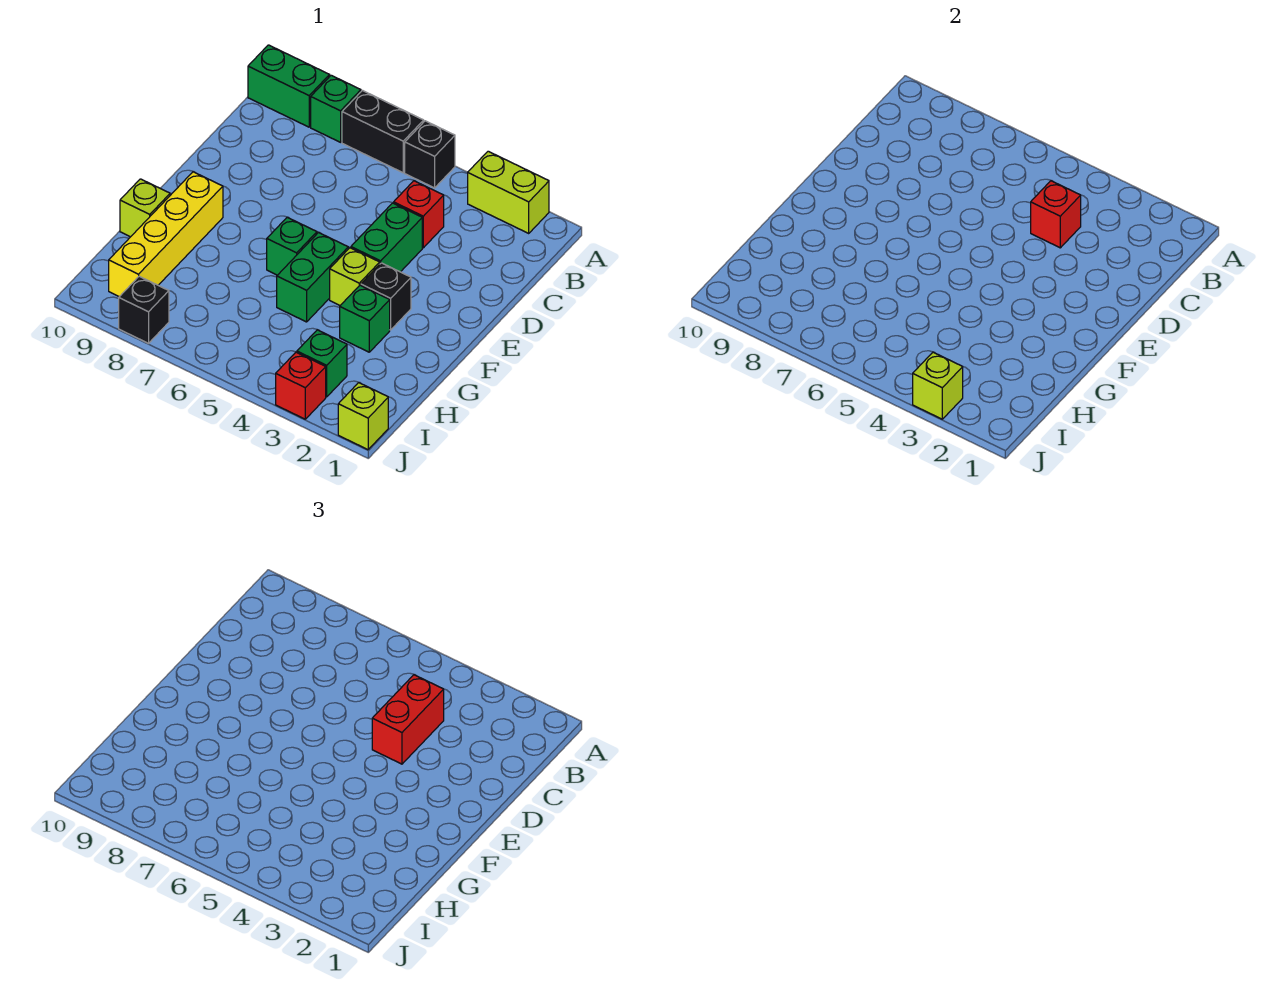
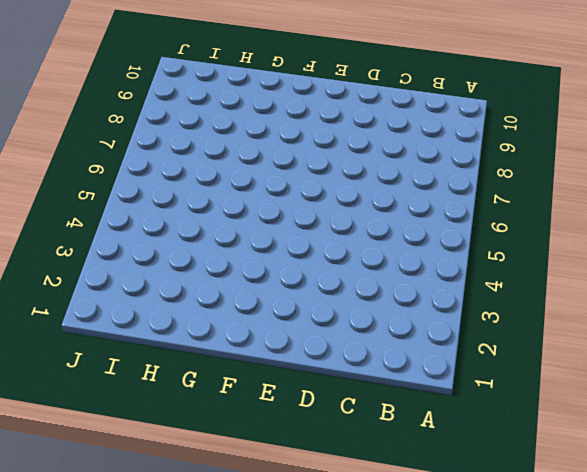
none -> lime 1x2 brick [468,151,549,233]
none -> black 1x1 brick [405,121,455,188]
none -> black 1x2 brick [342,91,424,173]

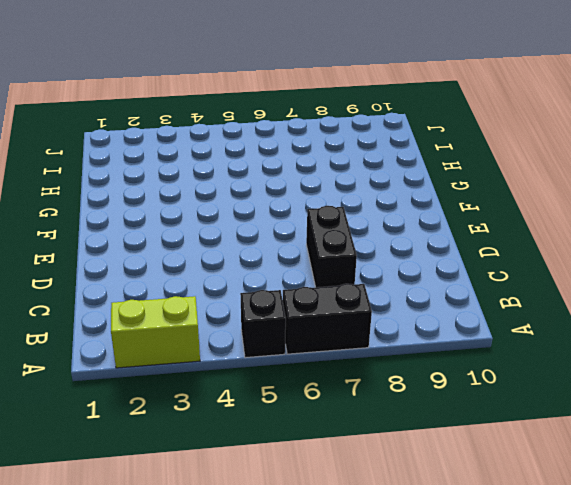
black 1x2 brick [306,206,357,287] -> none
none -> green 1x1 brick [311,75,361,142]
none -> green 1x2 brick [248,45,330,127]
none -> red 1x1 brick [394,181,444,248]

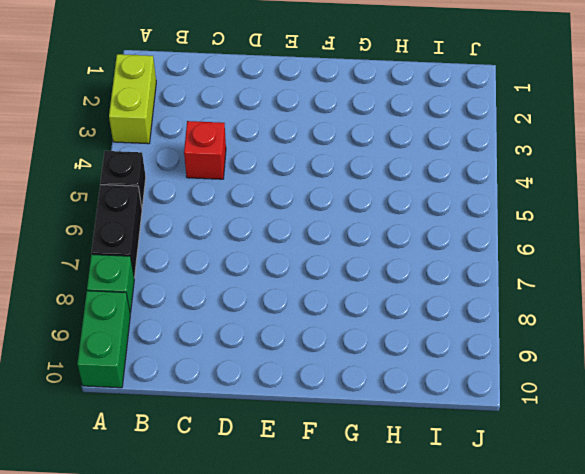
none -> green 1x2 brick [351,203,422,272]
none -> black 1x1 brick [361,263,411,330]
none -> lime 1x1 brick [330,248,380,305]

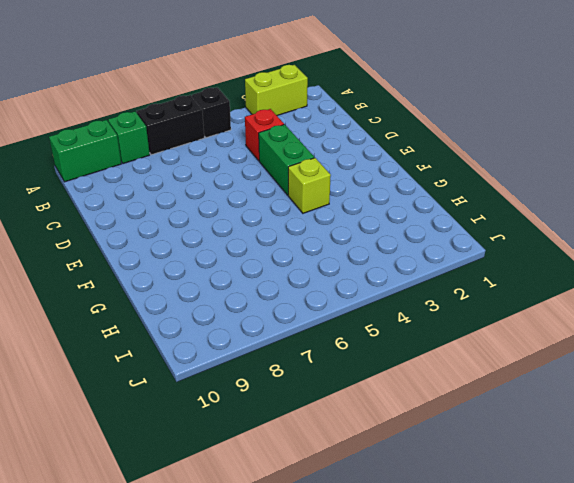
none -> black 1x1 brick [361,263,411,330]
none -> green 1x2 brick [277,232,348,322]
none -> green 1x1 brick [267,217,317,275]

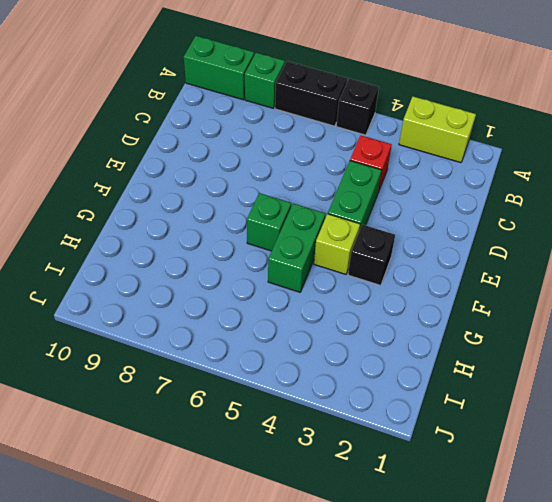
none -> yellow 1x4 brick [109,172,223,297]
none -> green 1x1 brick [340,285,390,352]
none -> lime 1x1 brick [120,179,170,237]

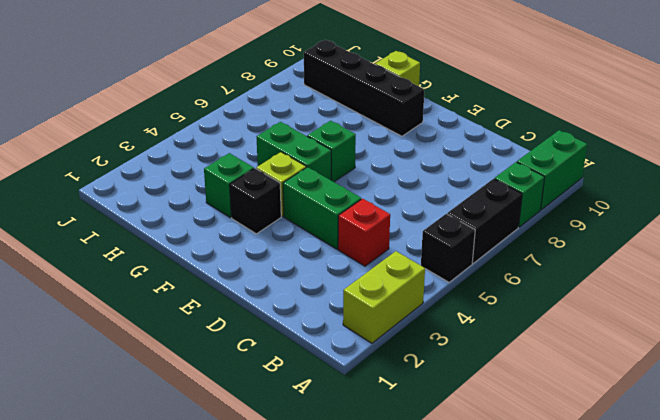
black 1x4 brick [304,40,424,136] -> yellow 1x4 brick [109,172,223,297]
none -> green 1x1 brick [297,330,347,397]
none -> lime 1x1 brick [338,383,388,450]
none -> red 1x1 brick [276,352,326,419]

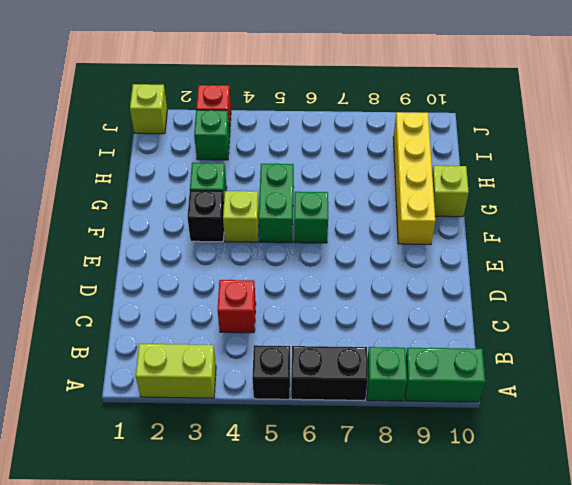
none -> green 1x2 brick [351,203,422,272]
none -> black 1x1 brick [119,276,169,343]
none -> red 1x1 brick [1031,181,1081,248]

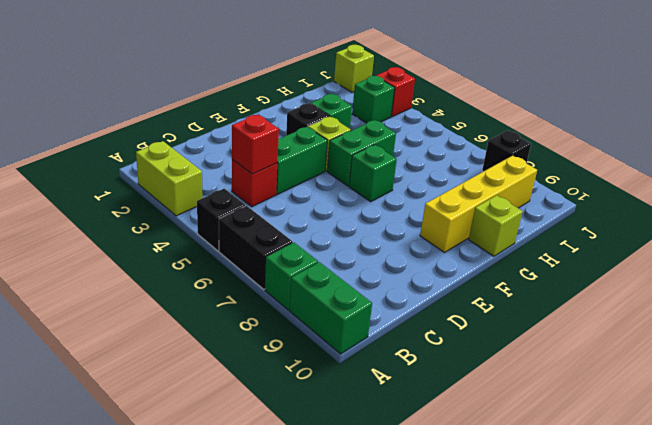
none -> lime 1x1 brick [913,352,963,419]
none -> red 1x2 brick [372,675,444,764]

